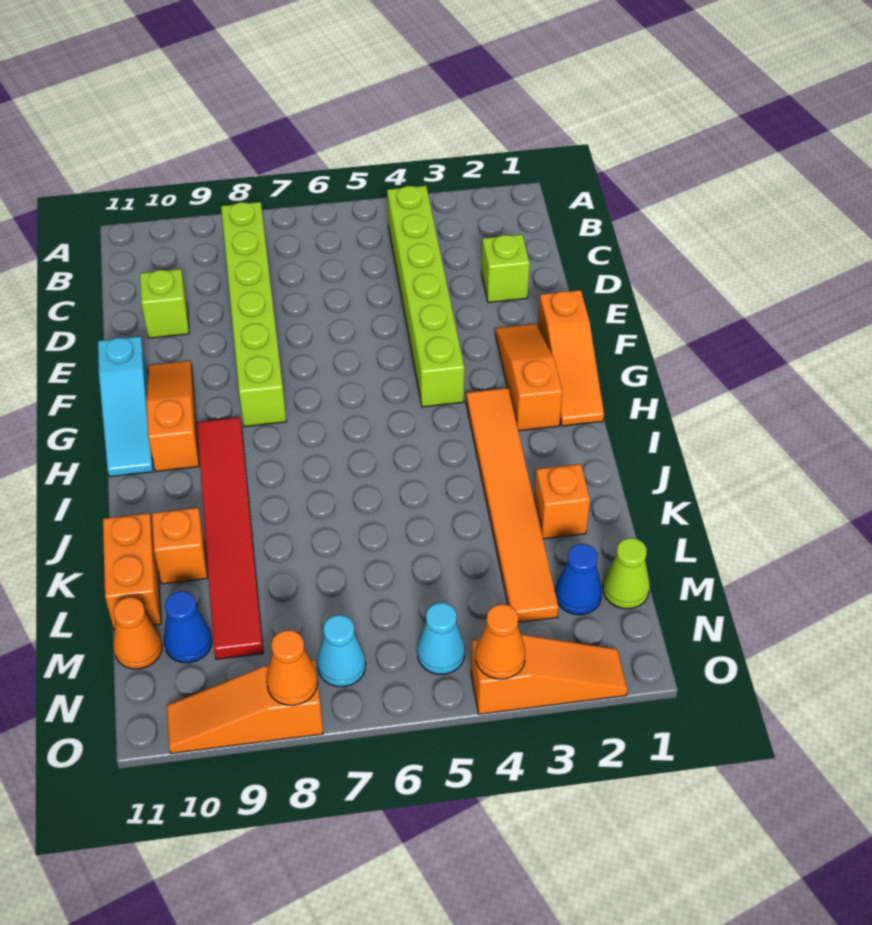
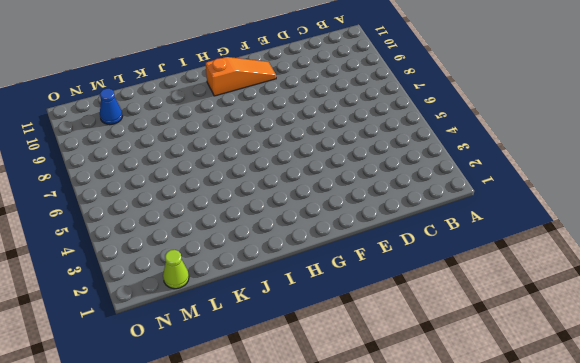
none -> lime 1x6 brick [387,186,464,407]
none -> lime 1x6 brick [221,202,286,427]
none -> lime 1x1 brick [481,234,530,303]

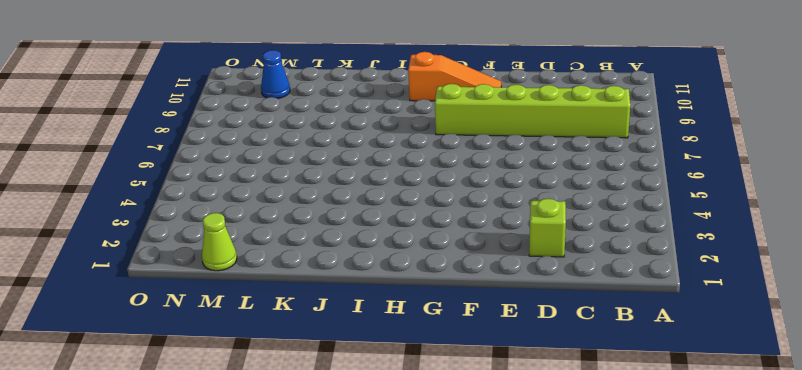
none -> lime 1x6 brick [387,186,464,407]
none -> lime 1x1 brick [140,269,189,338]
none -> orange 1x3 slope [538,290,604,426]

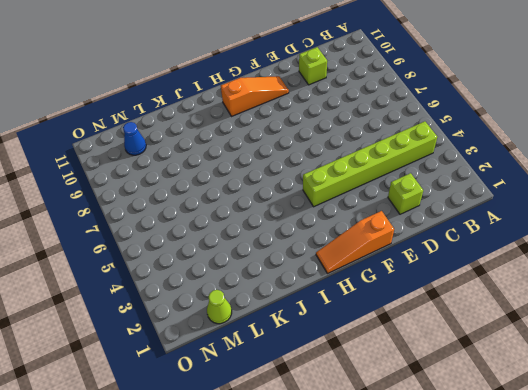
none -> lime 1x6 brick [221,202,286,427]
none -> orange 1x3 slope [495,324,562,431]
none -> cyan 1x3 slope [98,336,153,477]

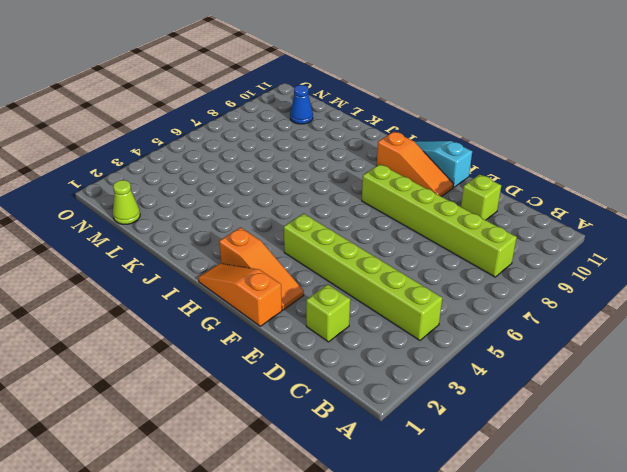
none -> orange 1x6 tile [466,388,559,622]
none -> red 1x6 tile [197,417,263,659]
none -> orange 1x1 brick [534,464,590,539]

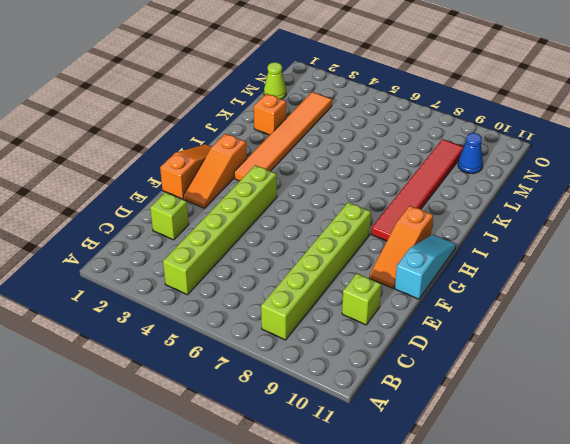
none -> orange 1x1 brick [152,508,207,584]
none -> orange 1x2 brick [103,513,161,630]
none -> blue 1x1 cone [555,544,602,615]

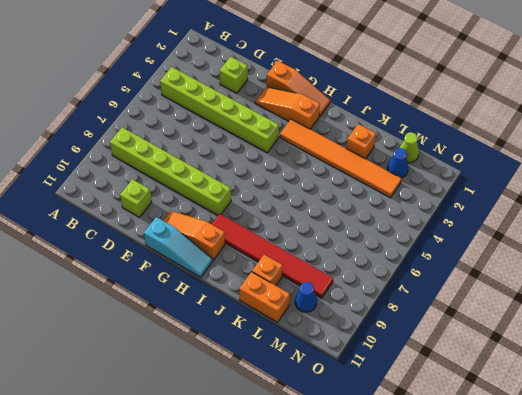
none -> orange 1x1 cone [113,597,162,669]
none -> cyan 1x1 cone [417,603,465,674]
none -> cyan 1x1 cone [318,615,366,687]

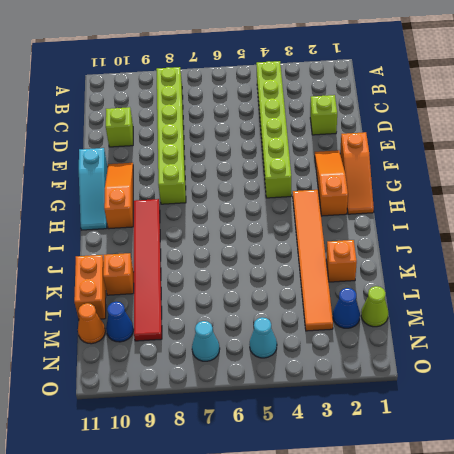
none -> orange 1x3 slope [471,634,627,714]
none -> orange 1x3 slope [167,660,323,753]
none -> orange 1x1 cone [476,604,525,679]

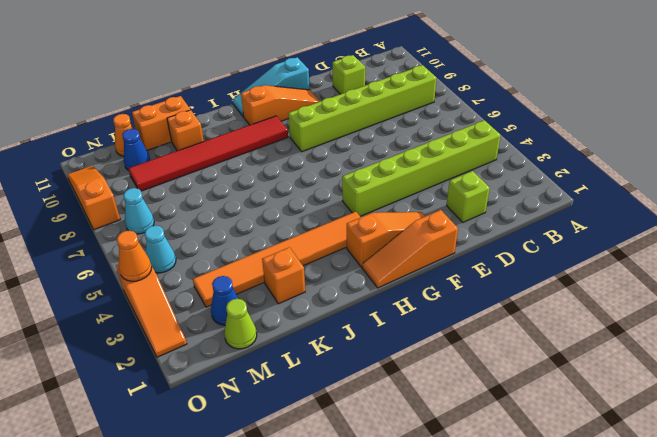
none -> orange 1x1 cone [267,630,317,705]

